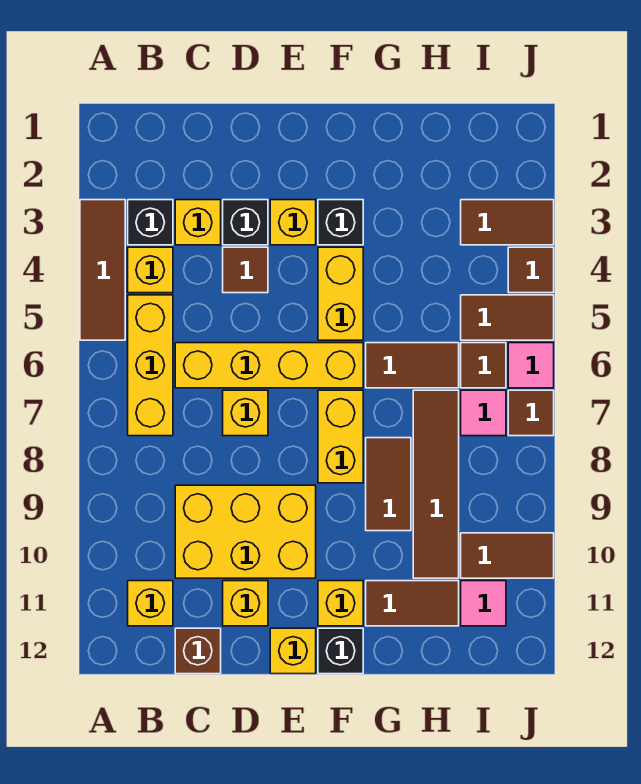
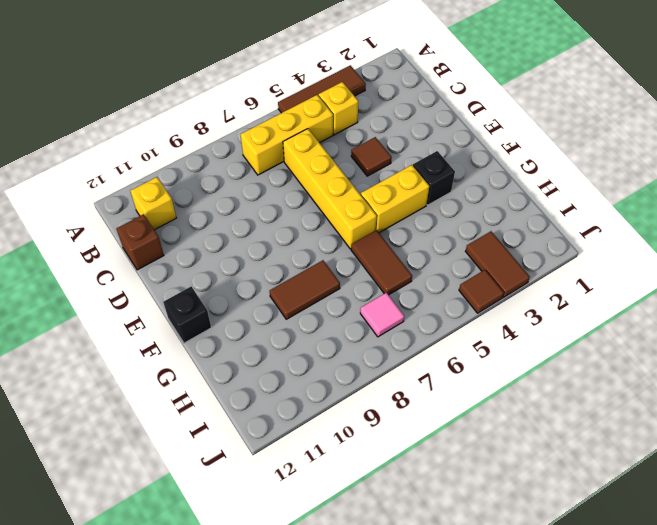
none -> black 1x1 brick [128,200,173,245]
none -> yellow 1x1 brick [175,200,221,245]
none -> yellow 2x3 brick [175,485,316,578]
none -> black 1x1 brick [223,200,268,245]

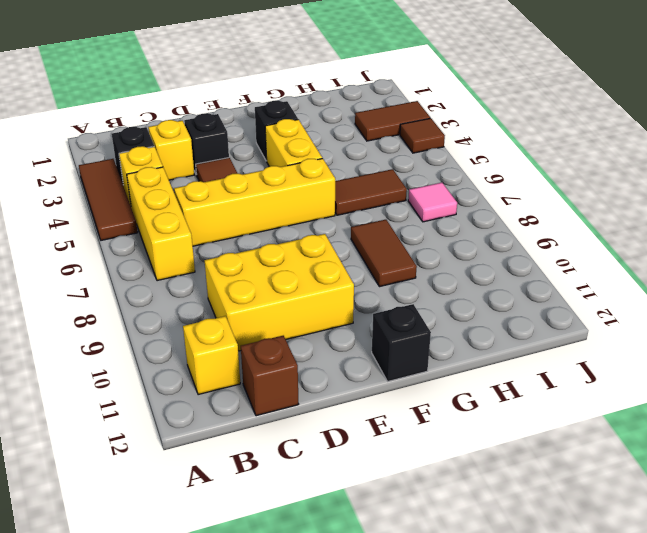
none -> yellow 1x1 brick [223,390,268,436]
none -> yellow 1x1 brick [223,581,268,626]
none -> yellow 1x1 brick [270,200,316,245]
none -> yellow 1x1 brick [270,628,316,674]

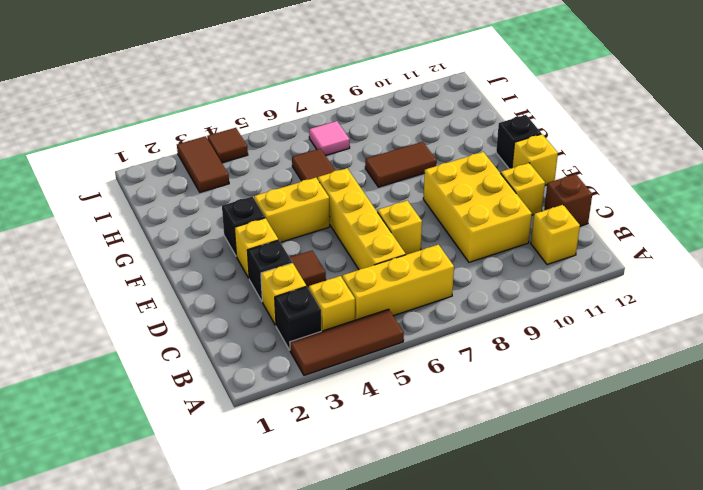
none -> yellow 1x2 brick [318,390,363,483]
none -> yellow 1x1 brick [318,581,363,626]
none -> brown 1x2 tile [366,581,459,626]
none -> brown 1x4 tile [413,390,459,578]

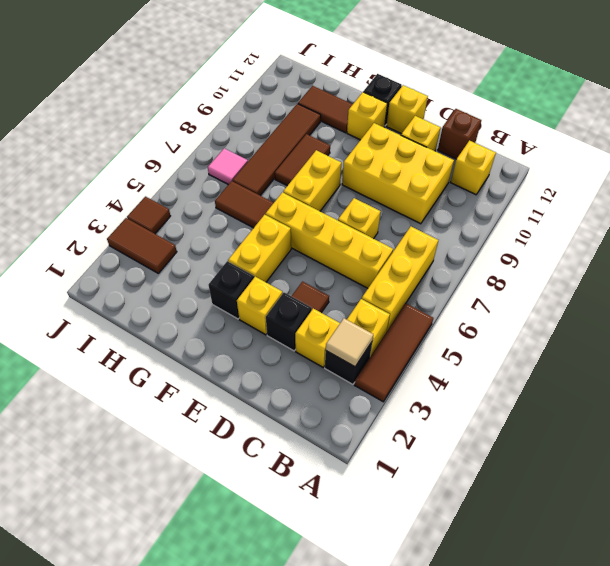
tan 1x1 tile [326,318,373,367] -> none
none -> brown 1x2 tile [461,295,554,340]
none -> brown 1x1 tile [461,343,506,388]
none -> brown 1x2 tile [461,533,554,578]
none -> pink 1x1 tile [461,581,506,626]

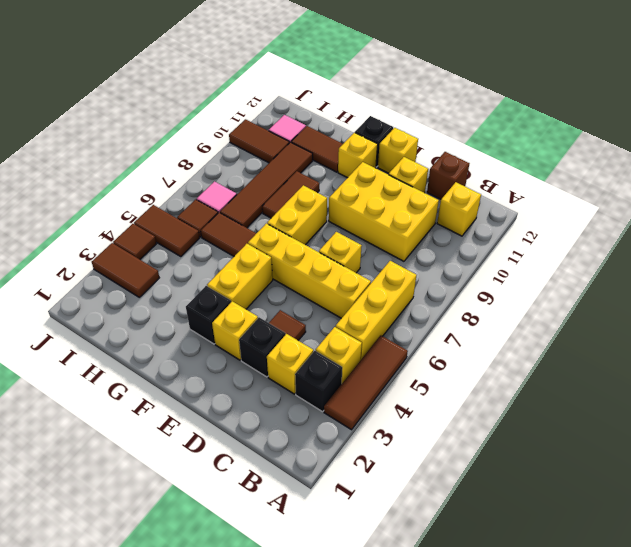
none -> pink 1x1 tile [508,343,554,388]
none -> brown 1x1 tile [508,390,554,436]

